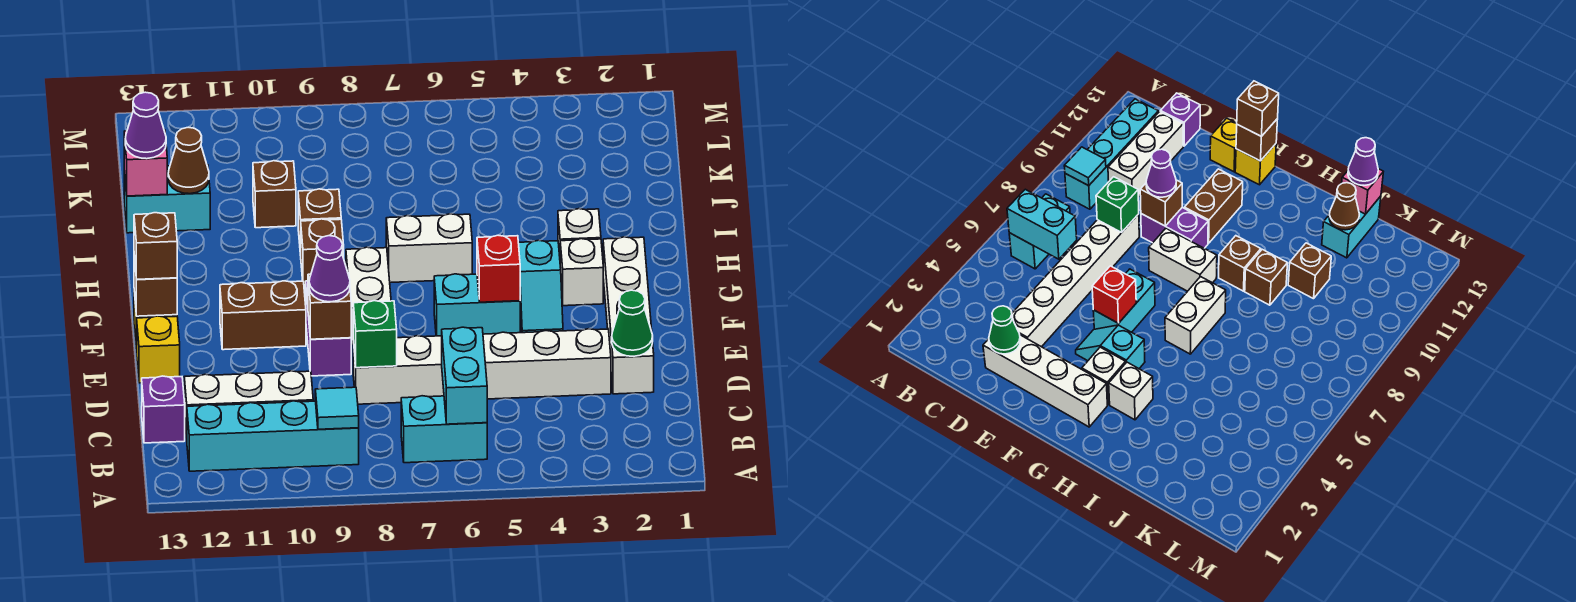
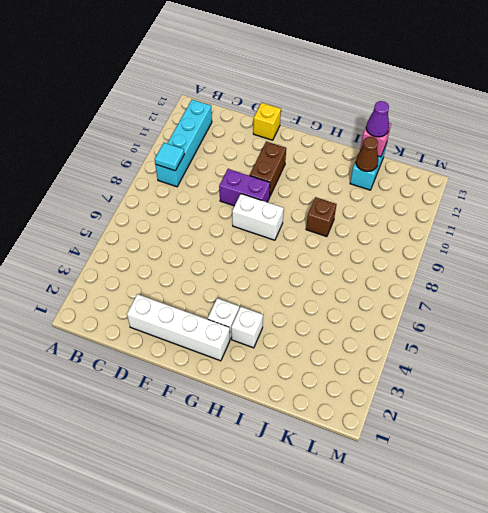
none -> cyan 1x2 brick [401,396,487,463]
none -> white 1x3 brick [184,371,313,438]
none -> purple 1x1 brick [142,376,185,443]
none -> white 1x6 brick [353,329,611,404]

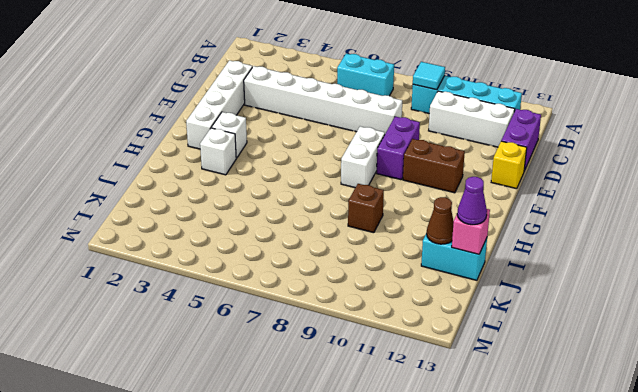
purple 1x2 brick [501,109,541,171] -> purple 1x1 brick [142,376,185,443]
none -> cyan 1x2 slope [518,240,563,333]
none -> cyan 1x2 brick [434,274,520,336]
none -> yellow 1x1 brick [1235,144,1276,185]
none -> white 1x2 brick [386,214,472,283]

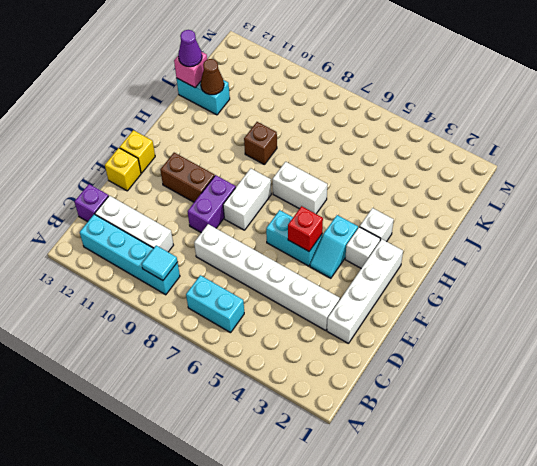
none -> brown 1x1 brick [301,219,344,286]
none -> brown 1x1 brick [253,161,296,228]
none -> cyan 1x2 brick [442,327,487,424]
none -> green 1x1 cone [612,290,653,356]

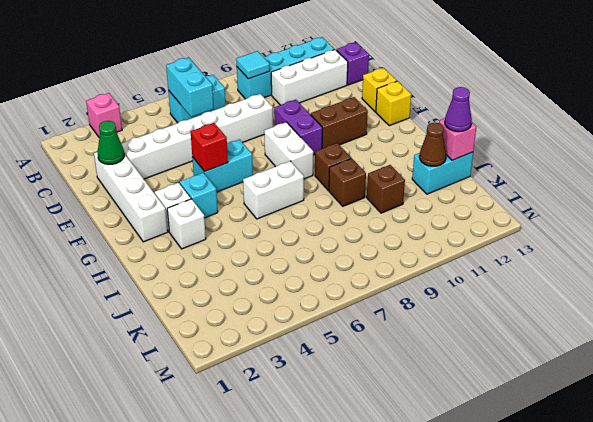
pink 1x1 brick [86,93,122,137] -> none
none -> green 1x1 brick [353,301,397,368]
none -> brown 1x1 brick [308,273,351,339]
none -> brown 1x1 brick [134,256,177,316]
none -> purple 1x1 cone [309,236,350,302]

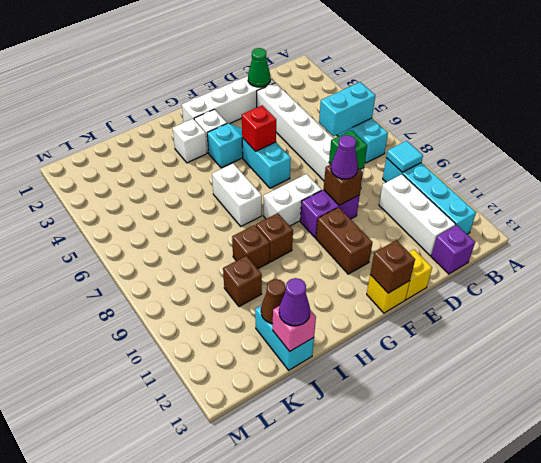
none -> brown 1x1 brick [134,213,177,280]

